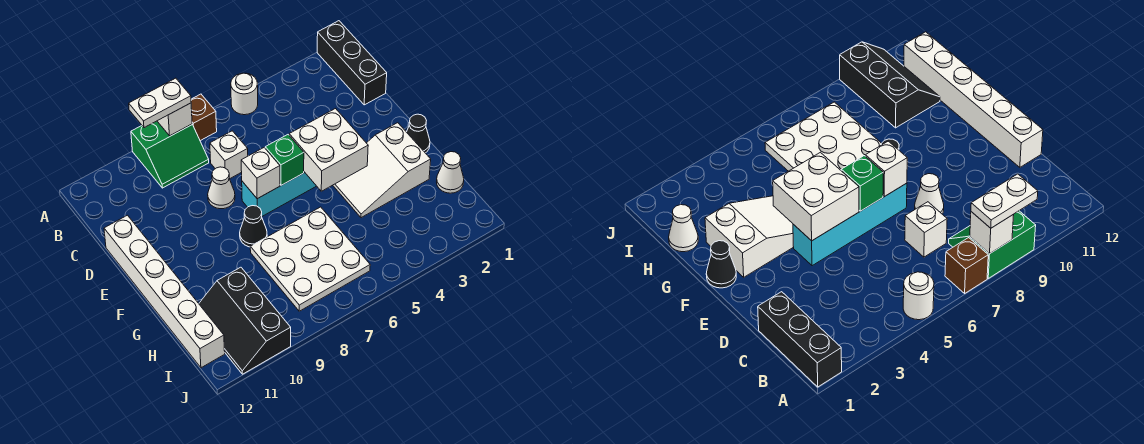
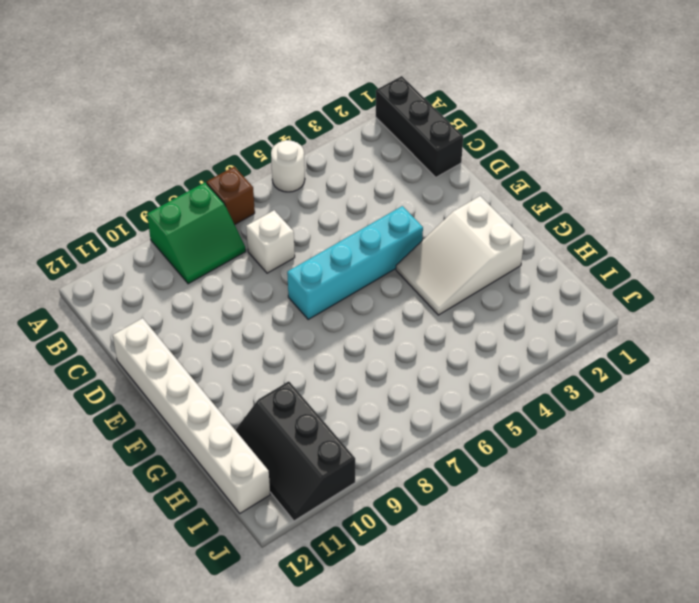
none -> white 1x1 cone [208,167,235,209]
none -> black 1x1 cone [407,114,430,153]
none -> black 1x1 cone [240,206,267,247]

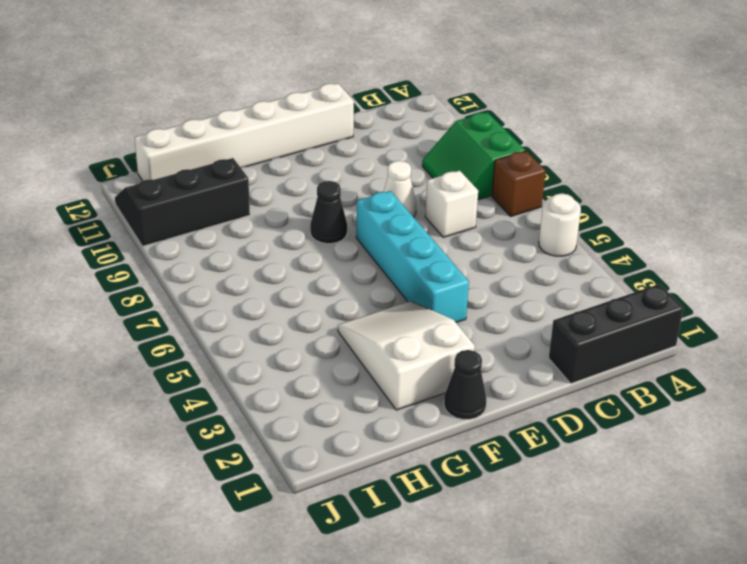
none -> white 3x3 plate [250,207,370,311]
none -> white 1x1 cone [437,152,464,193]
none -> white 1x1 brick [157,103,192,136]

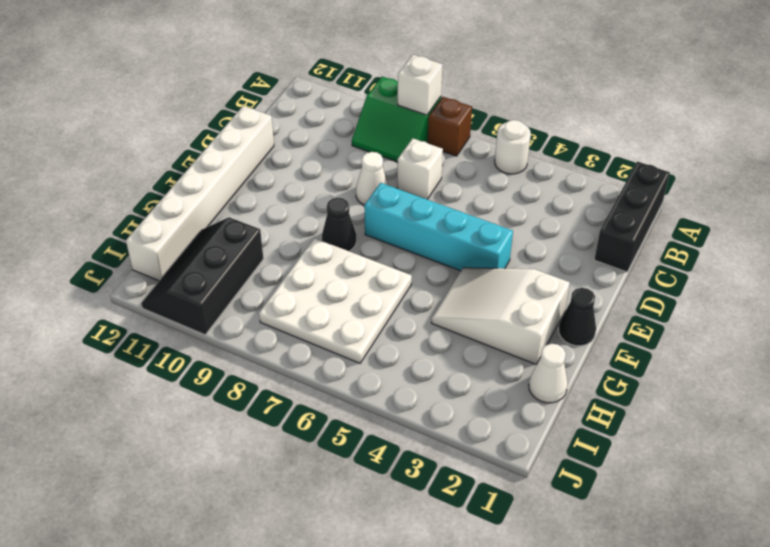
none -> white 2x2 brick [289,109,368,191]
none -> green 1x1 brick [265,135,304,185]
none -> white 1x1 brick [241,148,280,199]

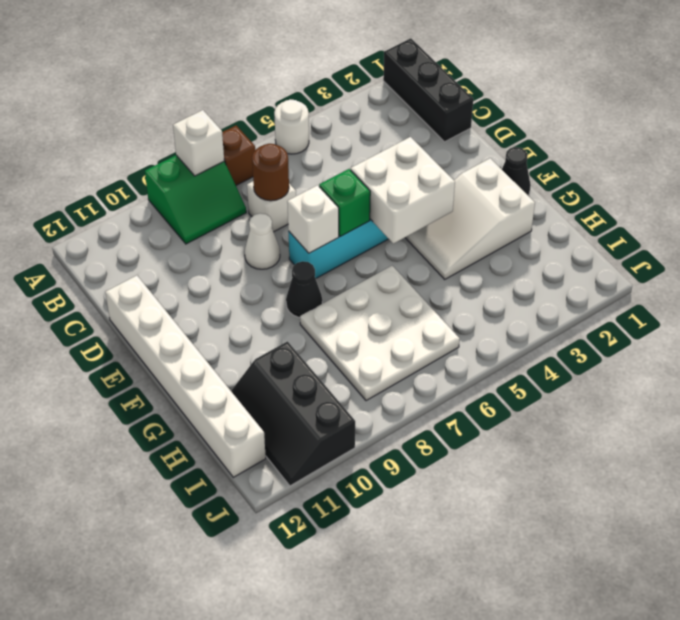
brown 1x1 round brick [252,144,289,201] -> none
none -> white 1x1 cone [437,152,464,193]
none -> white 1x2 plate [129,78,191,128]

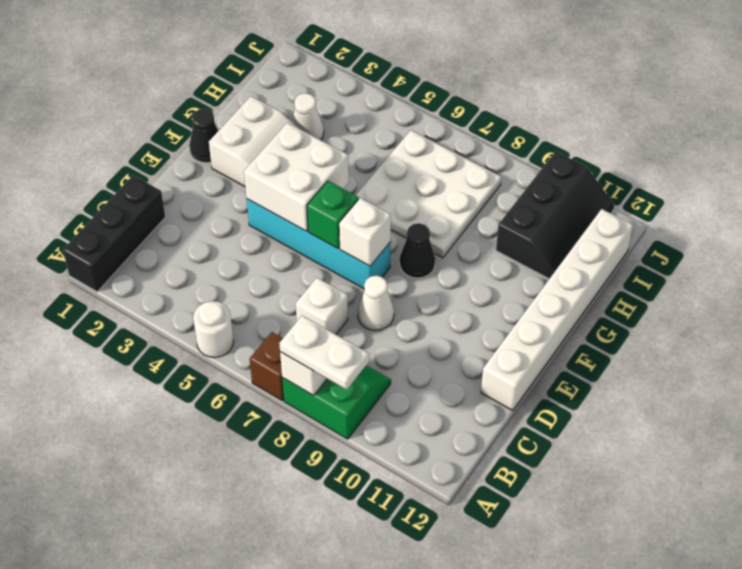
white 1x1 cone [291,93,324,140] -> white 1x1 cone moved to [437,152,464,193]

